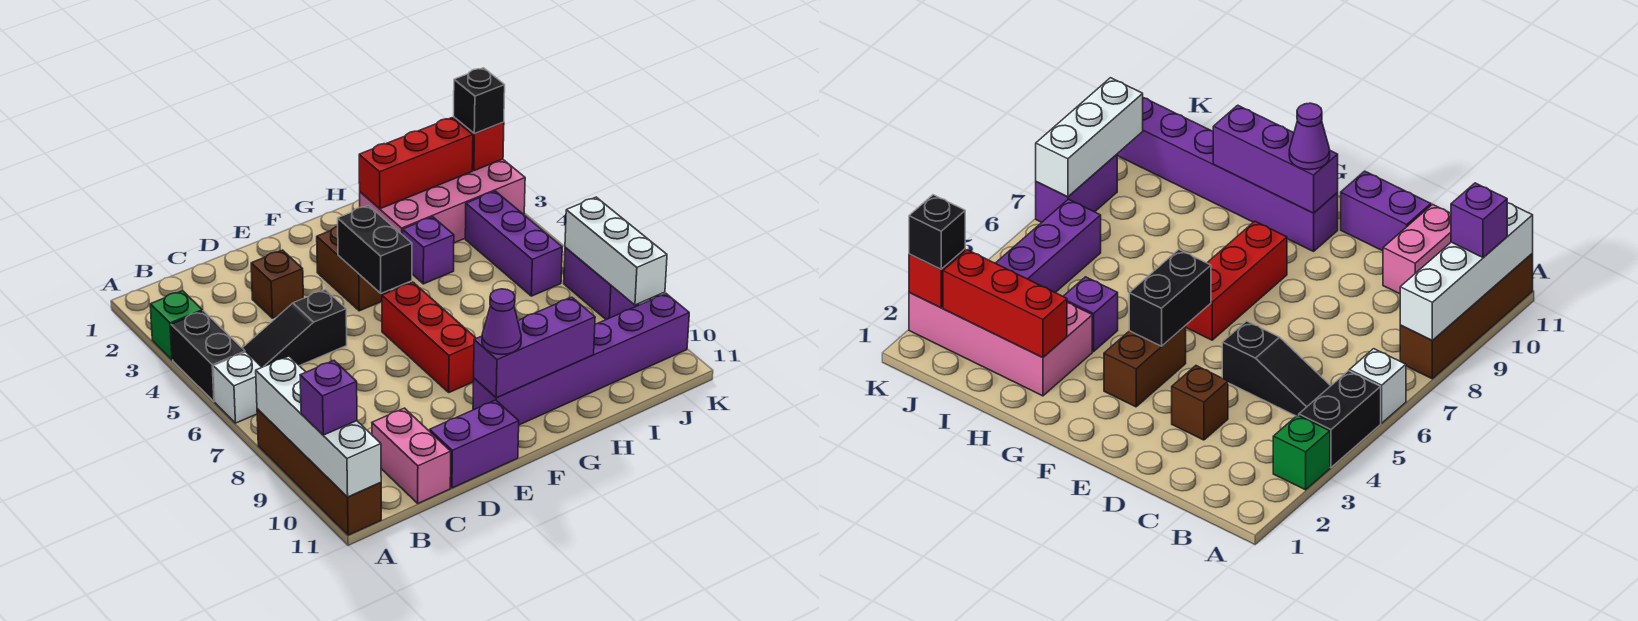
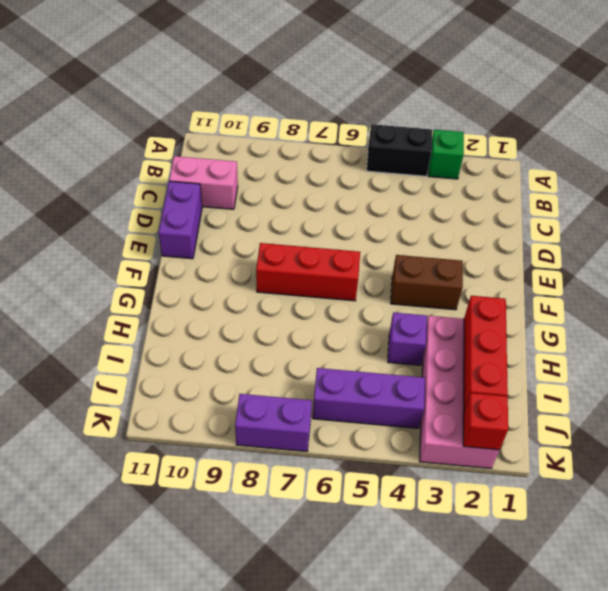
none -> white 1x1 brick [213,352,262,423]
none -> brown 1x4 brick [257,409,381,535]
none -> black 1x3 slope [243,290,347,367]

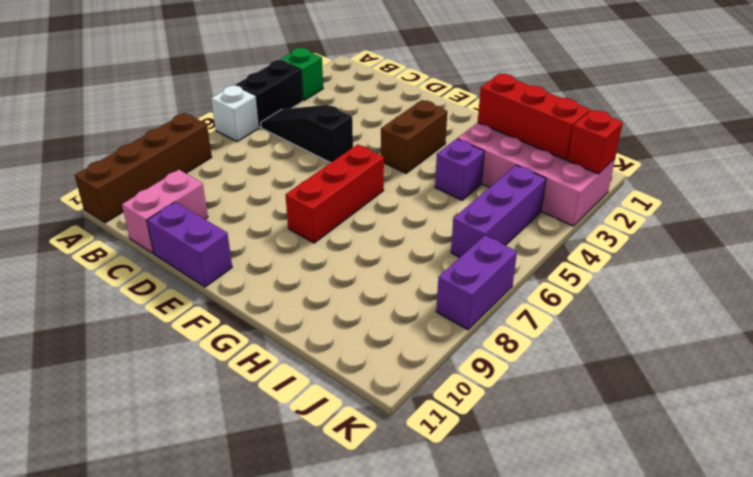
none -> brown 1x1 brick [251,250,303,318]
none -> purple 1x6 brick [473,294,689,425]
none -> white 1x4 brick [256,356,381,497]

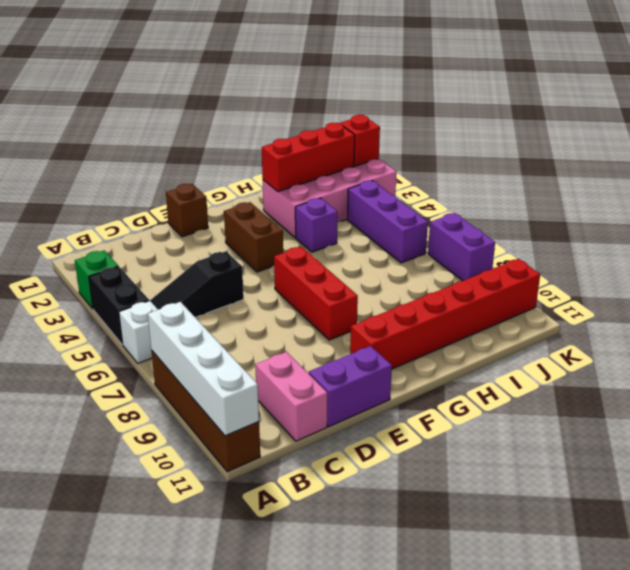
brown 1x1 brick [166,184,208,237] -> brown 1x1 brick moved to [251,250,303,318]
red 1x6 brick [350,259,540,369] -> purple 1x6 brick [473,294,689,425]
none -> black 1x2 brick [338,206,412,293]
none -> purple 1x3 brick [474,297,595,398]
none -> white 1x3 brick [565,197,667,305]

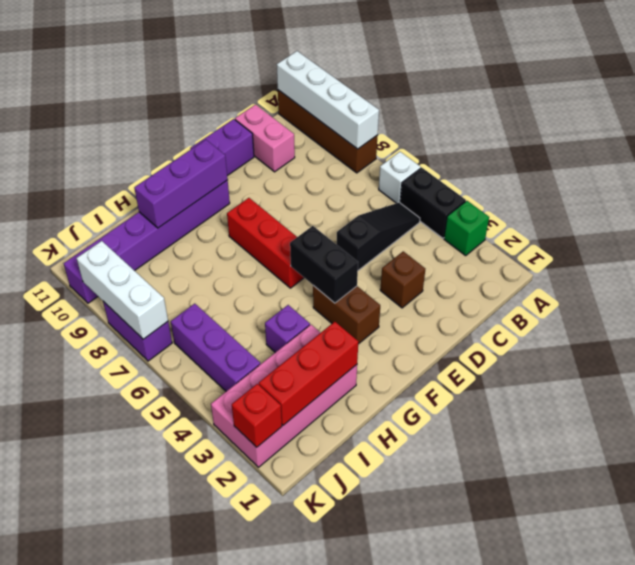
none -> purple 1x1 brick [300,361,357,435]
none -> purple 1x1 cone [482,289,521,355]
none -> black 1x1 brick [454,68,505,134]

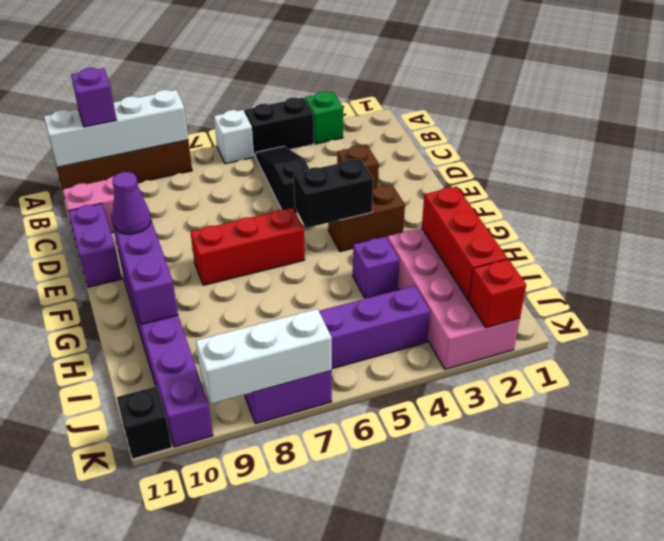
black 1x1 brick [117,386,172,459] -> black 1x1 brick moved to [454,68,505,134]

